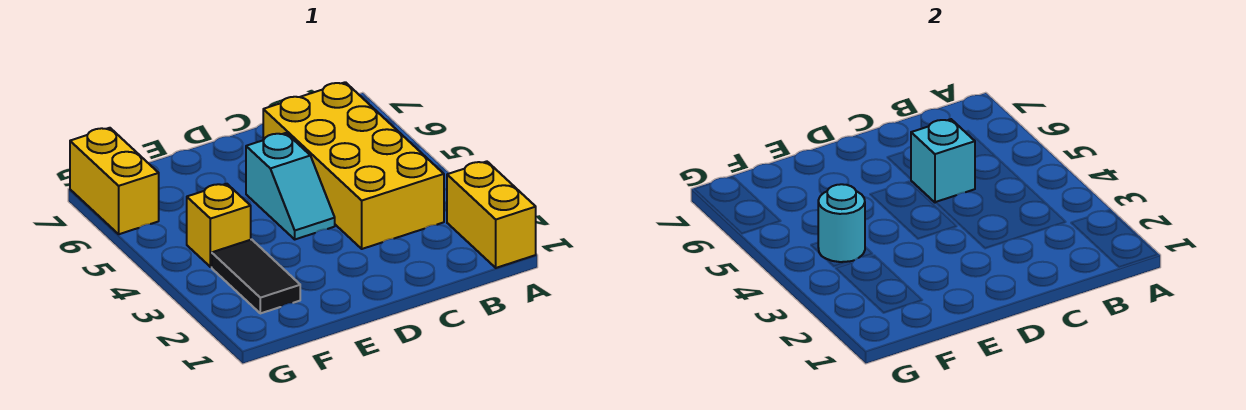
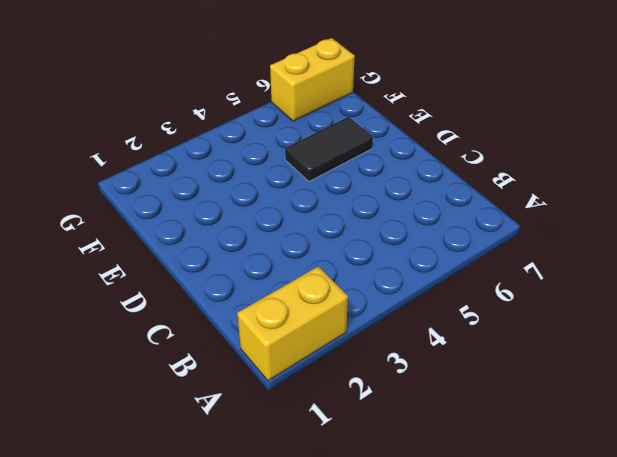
black 1x2 tile [285,117,373,181] -> black 1x2 tile moved to [212,239,300,313]
none -> yellow 2x4 brick [263,82,444,249]
none -> cyan 1x2 slope [246,133,335,239]

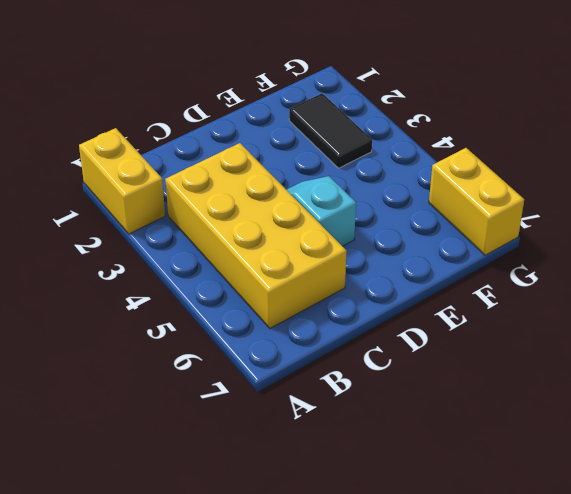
none -> yellow 1x1 brick [187,184,251,267]
none -> cyan 1x1 brick [911,119,975,203]

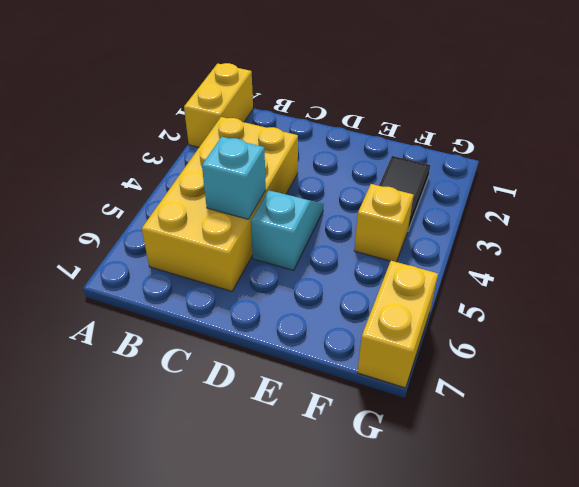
none -> cyan 1x1 round brick [818,184,865,262]

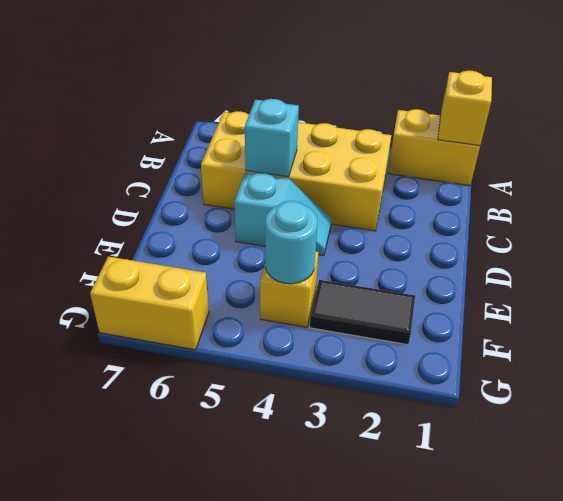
yellow 1x1 brick [438,71,492,145] -> none

